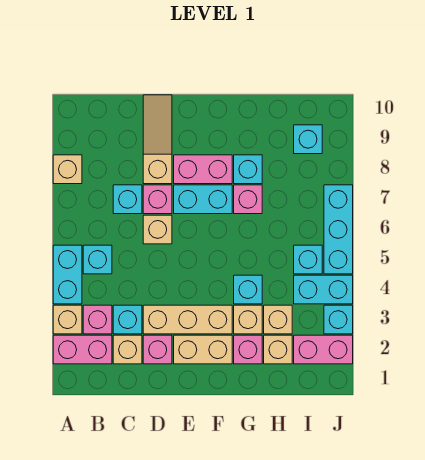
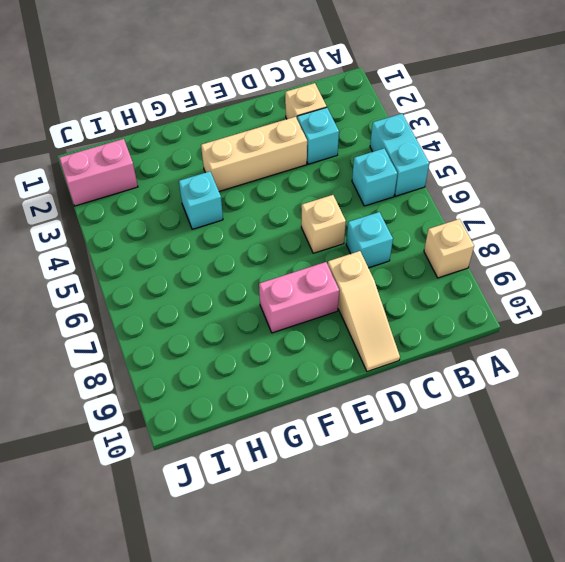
none -> pink 1x2 brick [53,335,112,364]
none -> tan 1x1 brick [53,305,82,334]
none -> pink 1x1 brick [83,305,112,334]
none -> pink 1x1 brick [143,335,172,364]

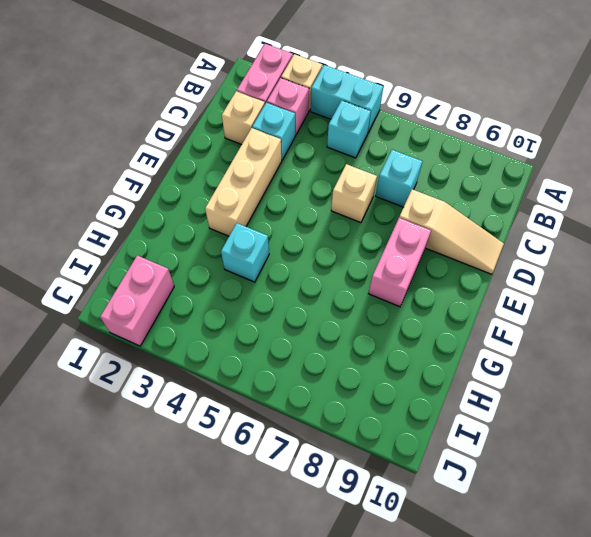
none -> tan 1x1 brick [53,155,82,184]
none -> pink 1x1 brick [143,335,172,364]
none -> pink 1x1 brick [143,185,172,214]
none -> tan 1x2 brick [174,335,232,364]

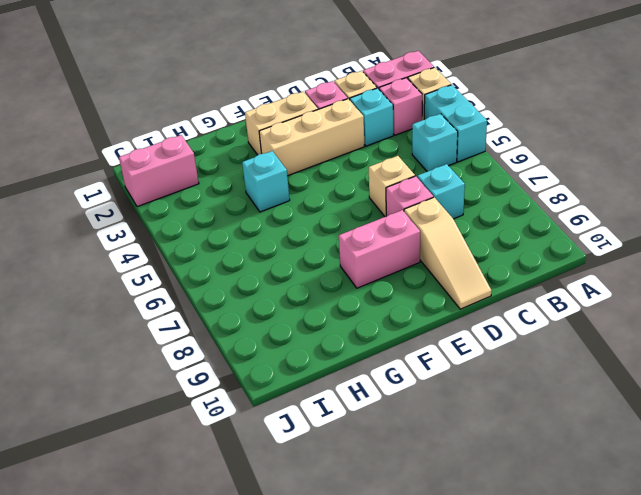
none -> tan 1x1 brick [53,155,82,184]
none -> cyan 1x2 brick [174,185,232,214]
none -> pink 1x1 brick [234,335,262,364]
none -> tan 1x1 brick [234,305,262,334]

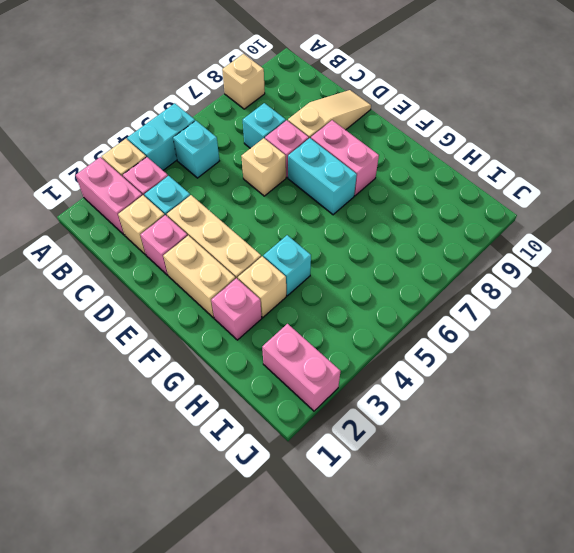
none -> pink 1x1 brick [234,185,262,214]
none -> cyan 1x1 brick [234,155,262,184]
none -> tan 1x1 brick [264,335,292,364]
none -> tan 1x1 brick [264,305,292,334]

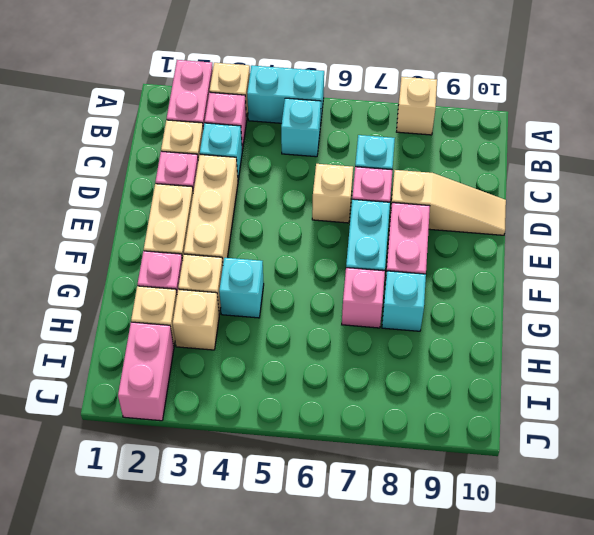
none -> cyan 1x2 brick [294,275,353,304]
none -> cyan 1x1 brick [294,245,322,274]
none -> cyan 1x1 brick [294,125,322,154]
none -> cyan 1x1 brick [324,305,353,334]

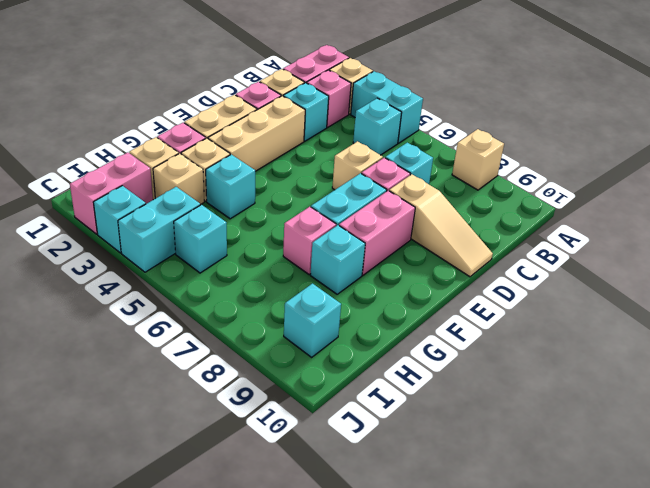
none -> cyan 1x3 brick [324,185,353,274]

